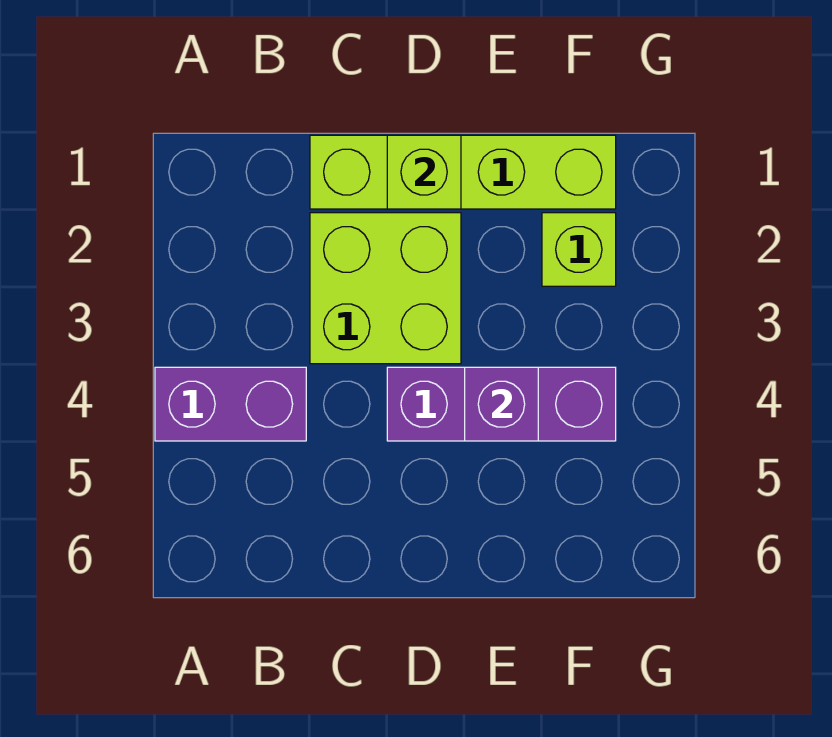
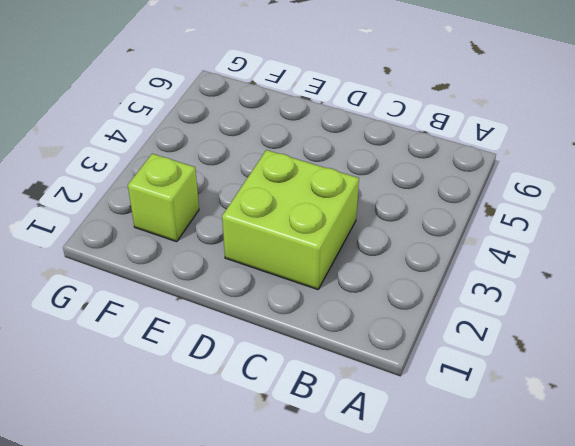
none -> purple 1x2 brick [155,367,306,441]
none -> lime 1x4 brick [310,135,616,209]

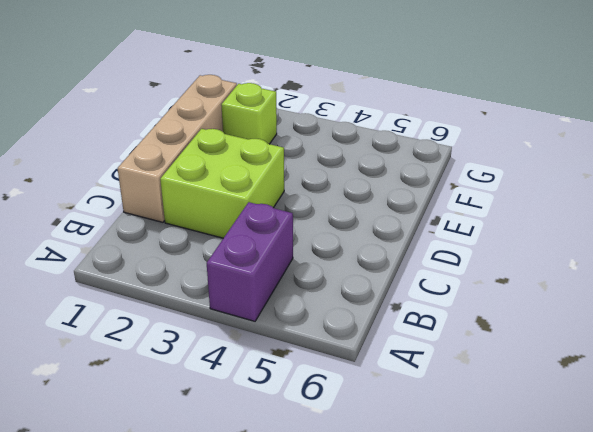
tan 1x4 brick [118,75,237,222] -> lime 1x4 brick [310,135,616,209]
none -> purple 1x3 brick [387,367,616,441]
none -> lime 1x1 brick [387,135,461,209]

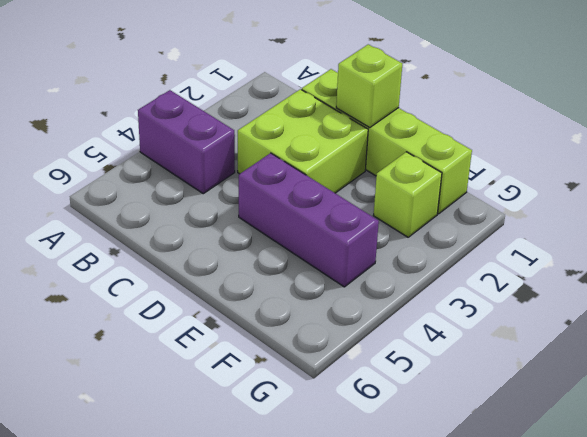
none -> purple 1x1 brick [465,367,538,441]

